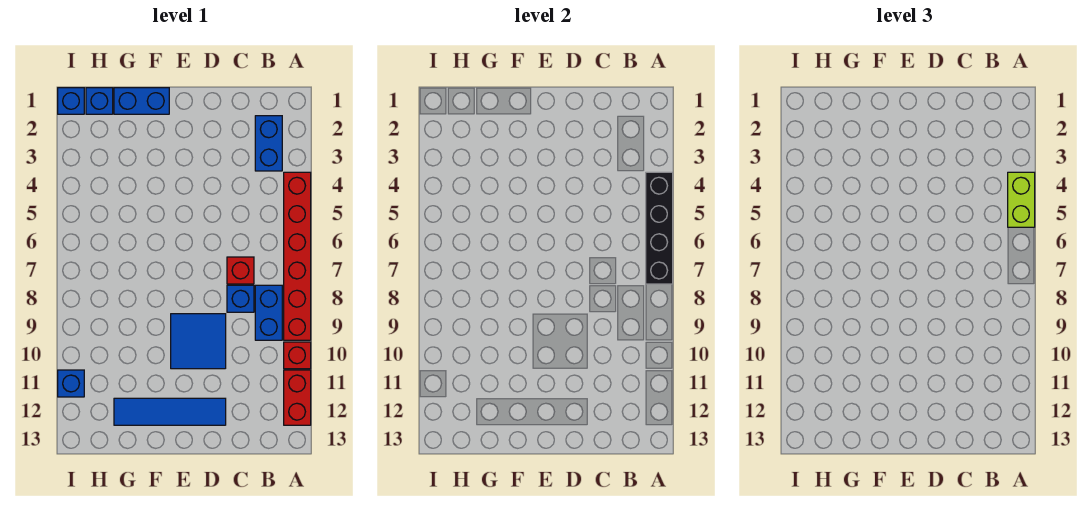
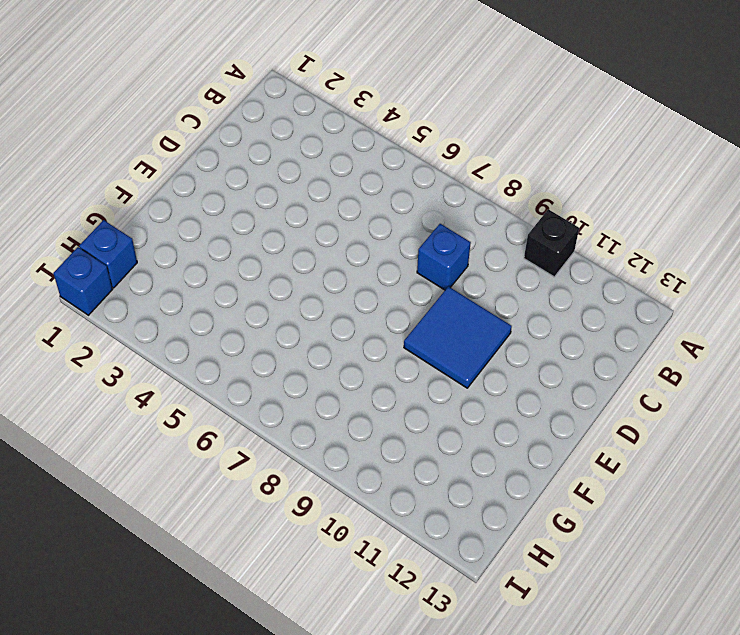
black 1x1 brick [524,209,579,277] -> red 1x1 brick [284,342,311,369]
none -> red 1x6 brick [284,172,311,340]
none -> red 1x2 brick [284,370,311,425]
none -> blue 1x2 brick [255,116,282,171]

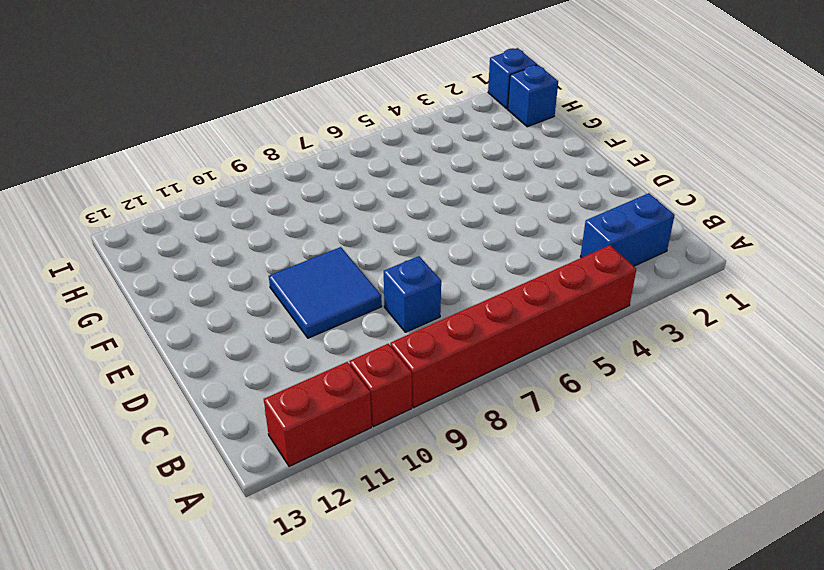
none -> blue 1x2 brick [255,285,282,340]
none -> red 1x1 brick [227,257,254,284]
none -> blue 1x4 tile [114,398,226,425]

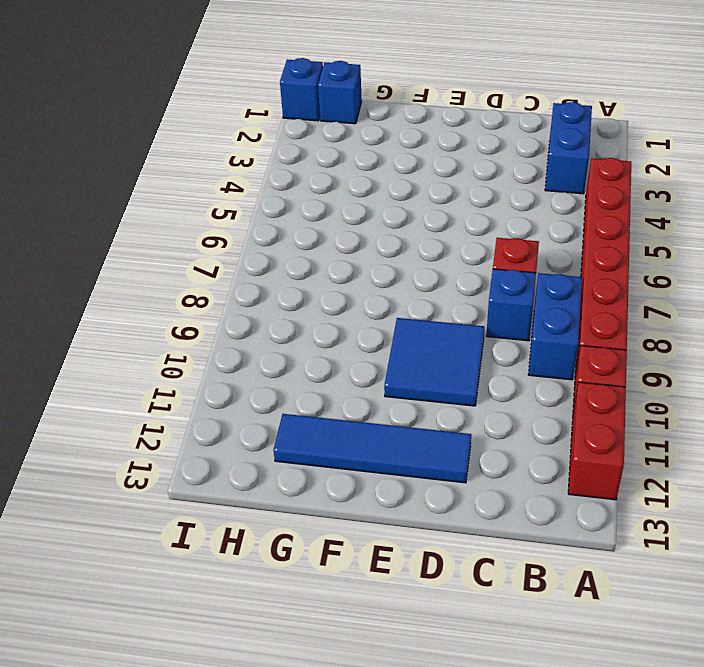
none -> blue 1x2 brick [114,88,169,114]
none -> blue 1x1 brick [58,370,84,397]
none -> black 1x4 brick [646,172,673,284]

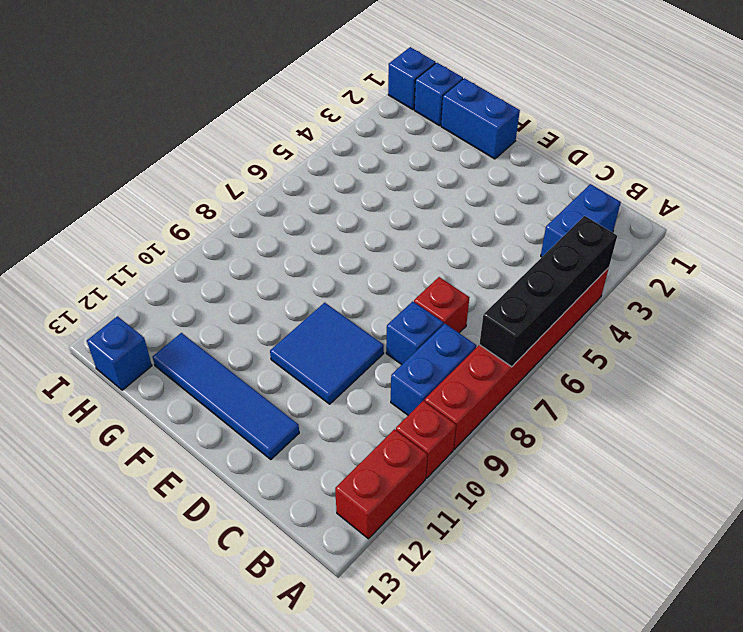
blue 1x1 brick [87,316,152,390] -> blue 1x1 brick moved to [58,370,84,397]
none -> lime 1x2 brick [1008,172,1035,227]

